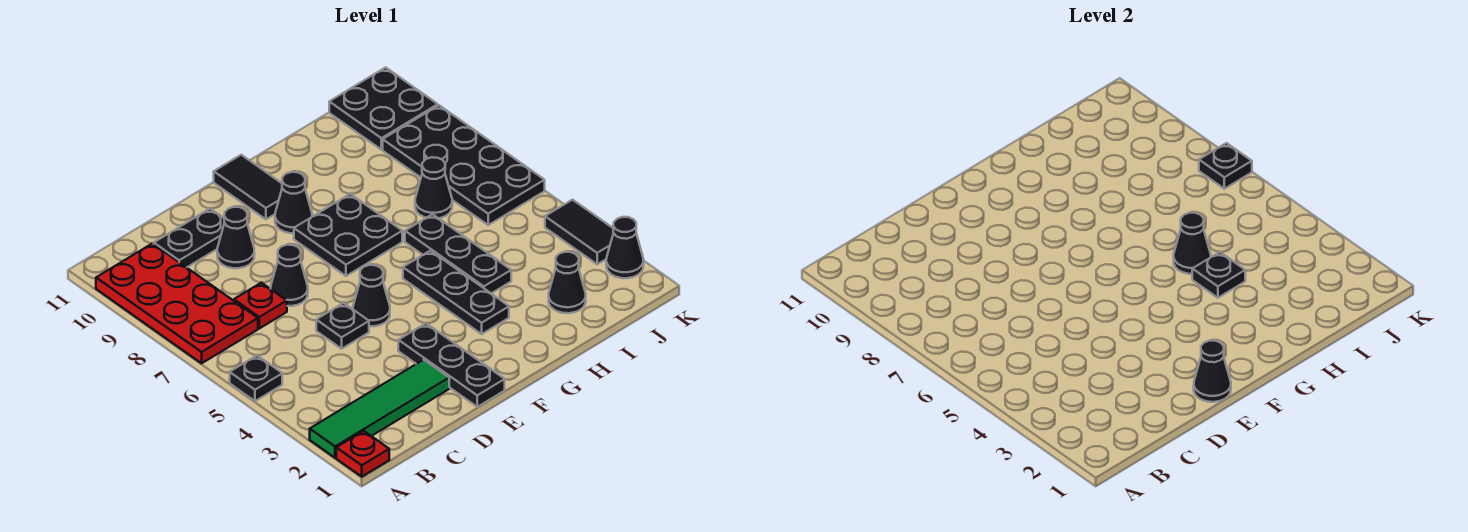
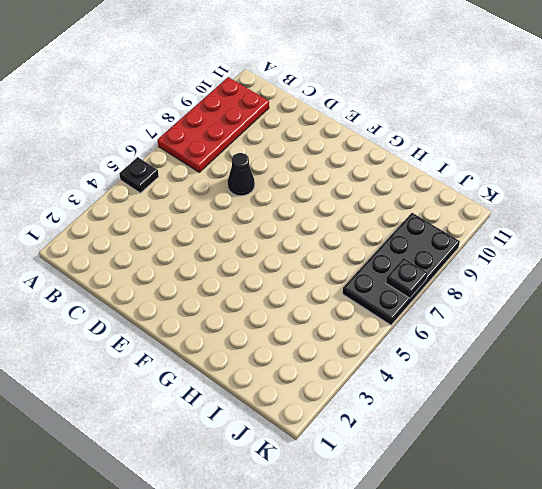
none -> red 1x1 plate [336,431,389,477]
none -> green 1x4 tile [310,360,449,458]
none -> red 1x1 plate [234,283,287,328]

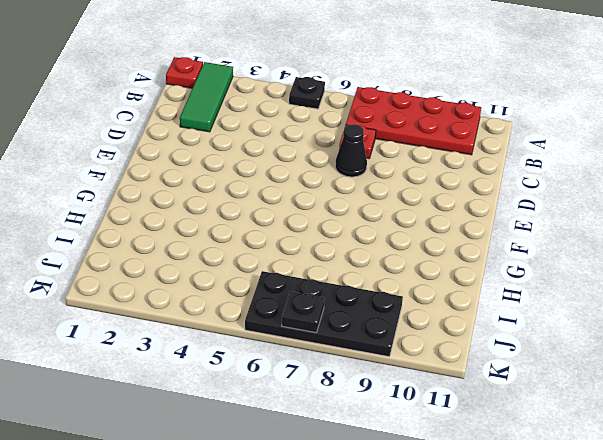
green 1x3 tile [180,62,233,132] -> green 1x4 tile [310,360,449,458]
none -> black 1x2 plate [154,209,224,267]
none -> black 1x1 plate [316,303,369,349]
none -> black 1x1 cone [217,207,254,268]

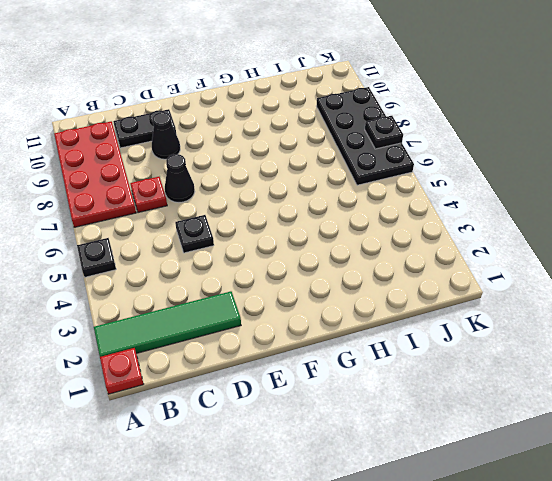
none -> black 1x3 plate [398,323,505,407]
none -> black 1x1 cone [353,265,390,326]
none -> black 2x2 plate [294,194,402,276]

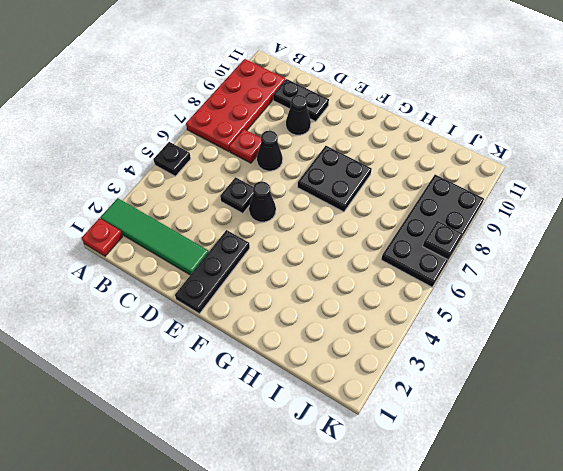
none -> black 1x1 cone [275,172,312,233]
none -> black 1x2 tile [214,155,282,219]
none -> black 1x3 plate [403,251,509,334]

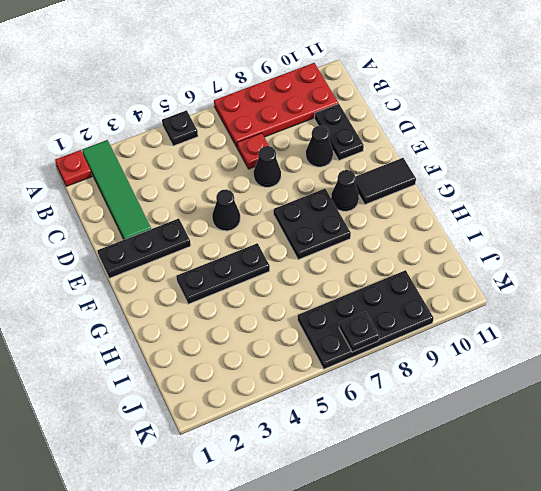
none -> black 1x1 plate [316,303,369,349]
none -> black 1x3 plate [405,214,511,294]
none -> black 1x1 cone [549,252,586,313]

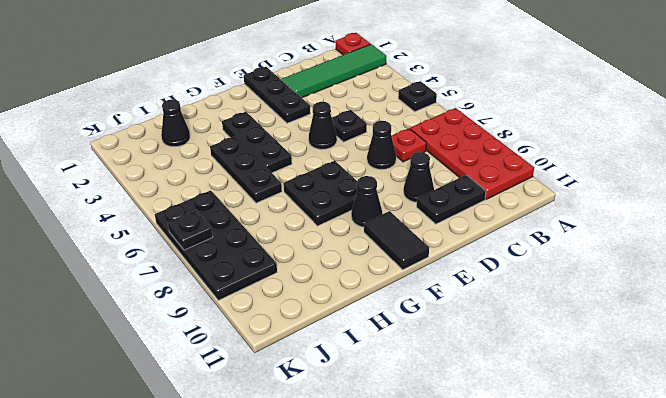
none -> black 1x1 cone [415,157,452,218]
none -> black 2x2 plate [329,67,438,150]
none -> black 1x1 cone [606,217,644,278]

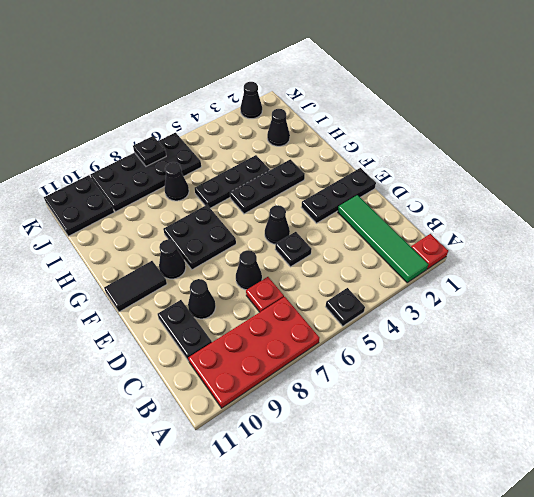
none -> black 1x2 tile [545,200,613,264]
none -> black 1x1 cone [1194,341,1231,402]
none -> black 1x1 plate [1192,252,1245,298]

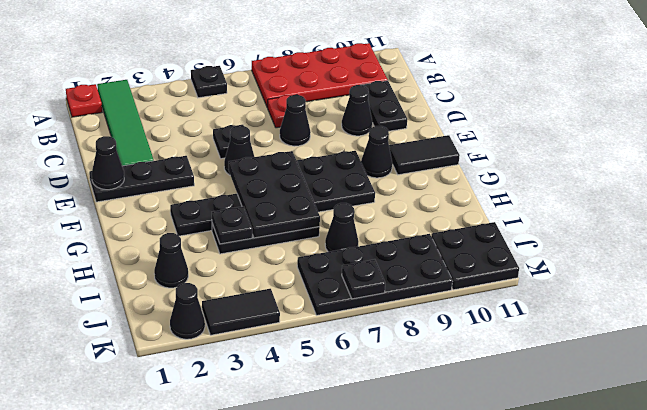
black 2x3 plate [229,151,320,238] -> black 1x1 cone [1174,213,1211,274]

